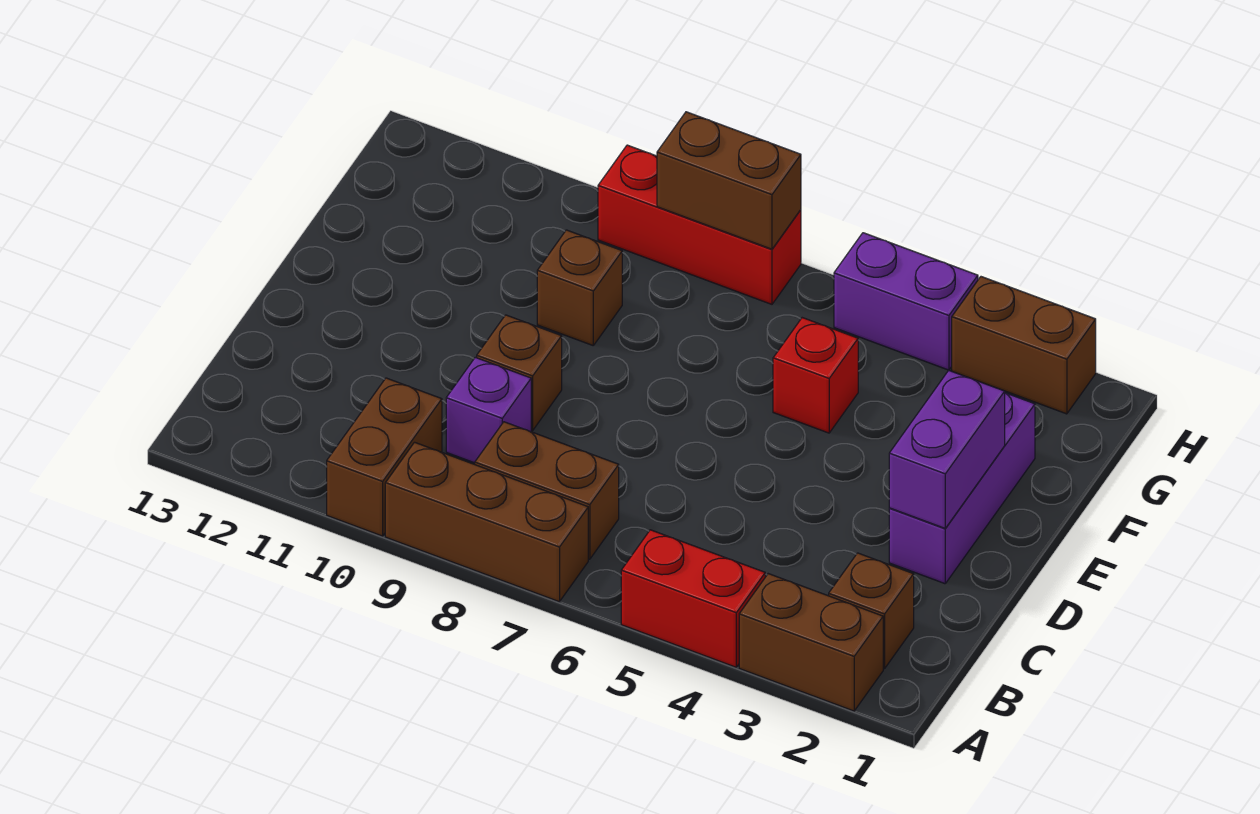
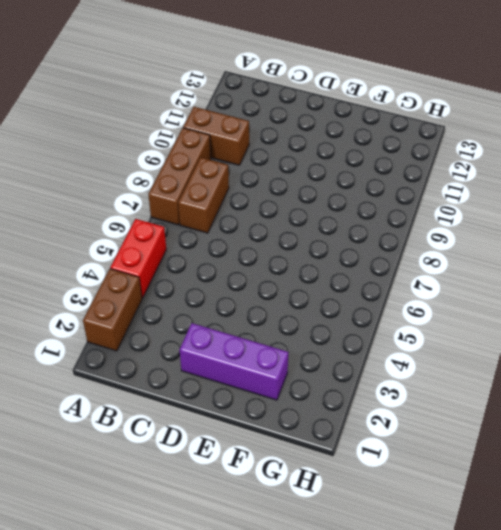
none -> brown 1x1 brick [829,553,914,669]
none -> purple 1x1 brick [446,357,531,463]
none -> brown 1x1 brick [477,315,562,431]

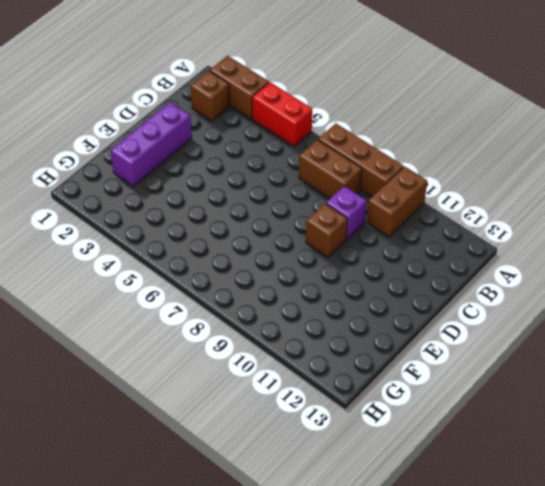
none -> red 1x1 brick [773,318,858,433]
none -> brown 1x1 brick [537,230,622,345]
none -> brown 1x2 brick [952,277,1096,414]

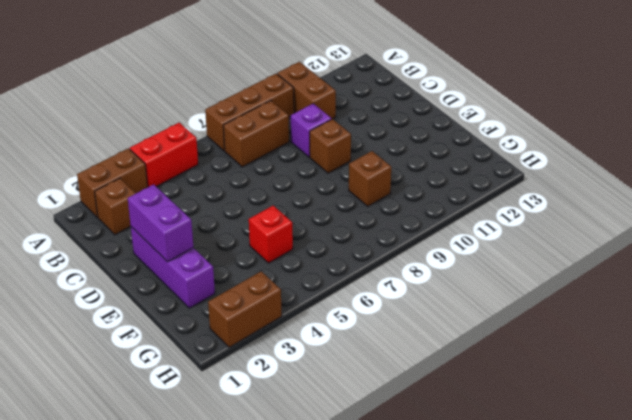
none -> purple 1x2 brick [834,233,978,370]
none -> red 1x3 brick [598,145,801,304]
none -> brown 1x2 brick [657,112,801,249]

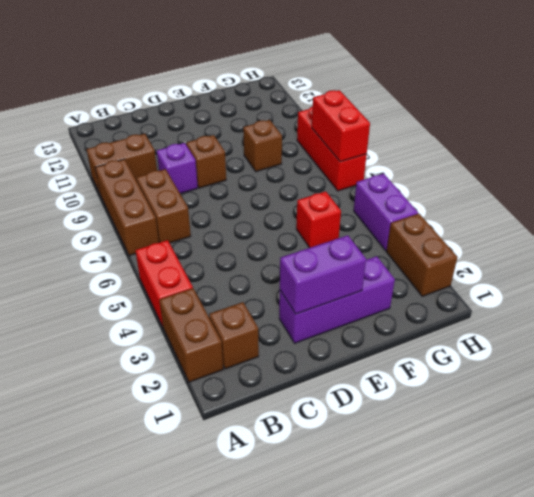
red 1x2 brick [312,90,370,162] -> brown 1x2 brick [657,112,801,249]

